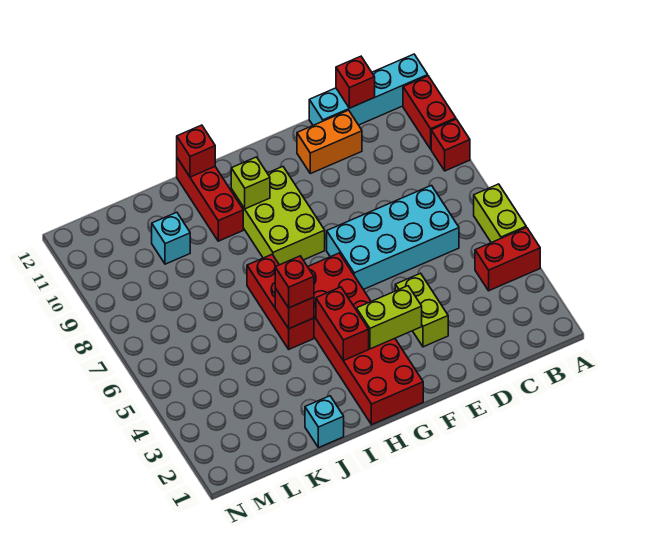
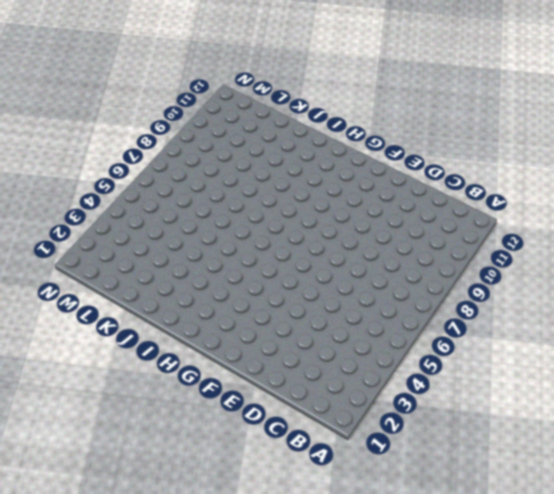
none -> red 1x2 brick [475,227,540,291]
none -> lime 1x2 brick [474,184,526,243]
none -> red 1x1 brick [431,119,470,171]

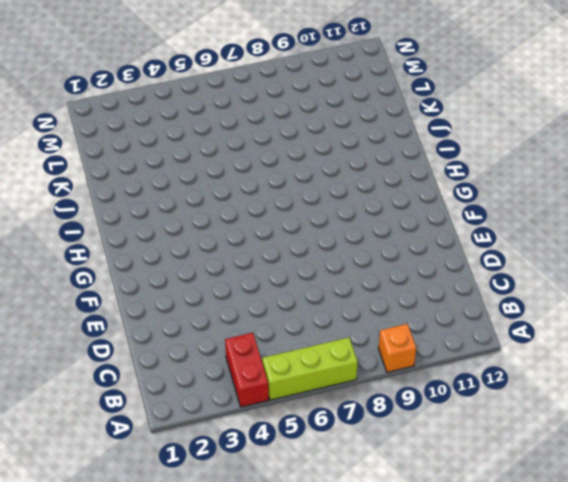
lime 1x3 brick [262,338,358,400] -> lime 1x2 brick [474,184,526,243]
orange 1x1 brick [378,324,416,372] -> red 1x1 brick [431,119,470,171]
none -> red 1x2 brick [403,76,456,149]
none -> cyan 1x4 brick [309,54,428,125]
none -> cyan 2x4 brick [327,185,459,290]

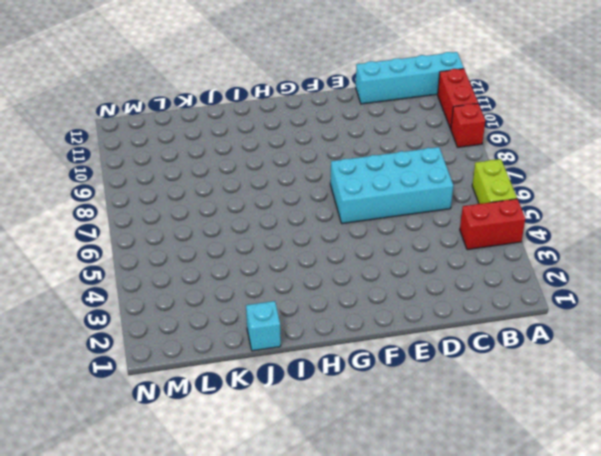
none -> orange 1x2 brick [297,110,362,174]
none -> lime 1x2 brick [395,273,448,347]
none -> red 2x6 brick [308,253,423,425]

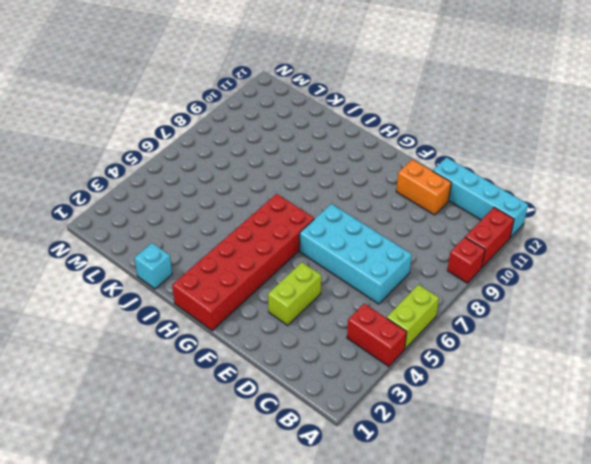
none -> lime 2x3 brick [231,167,325,265]
none -> red 1x3 brick [247,255,314,349]
none -> red 1x3 brick [177,158,243,241]

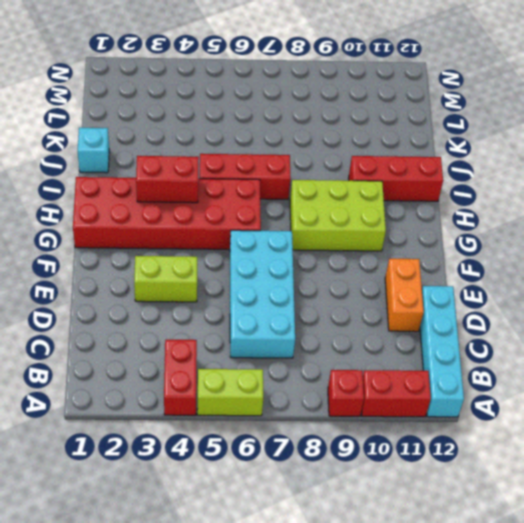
none -> cyan 1x1 brick [152,212,190,264]
none -> red 1x1 brick [336,56,375,108]
none -> lime 1x2 brick [356,286,422,349]

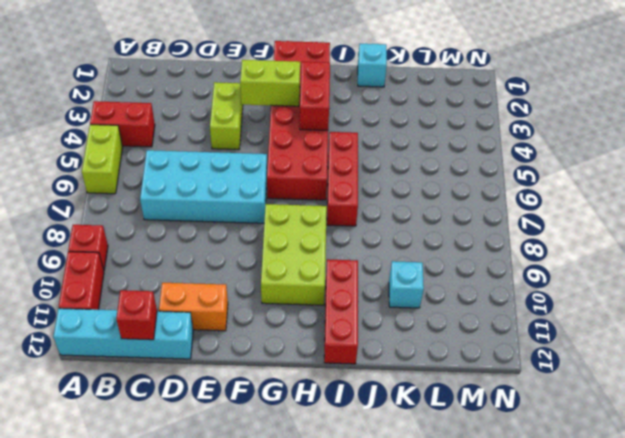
none -> lime 1x1 brick [231,157,270,209]
none -> red 1x1 brick [275,288,314,329]
none -> red 1x1 brick [177,125,215,177]

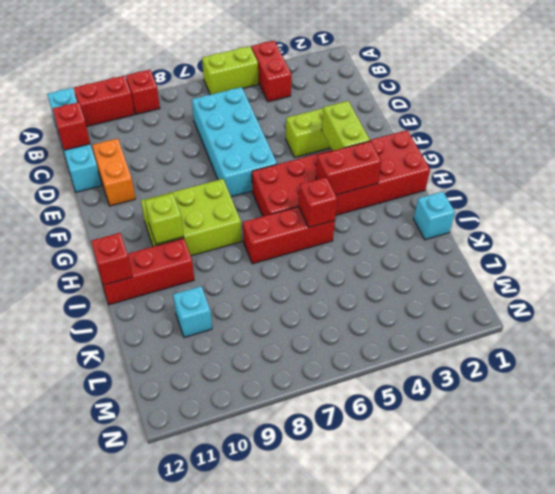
none -> red 1x1 brick [275,256,314,308]

